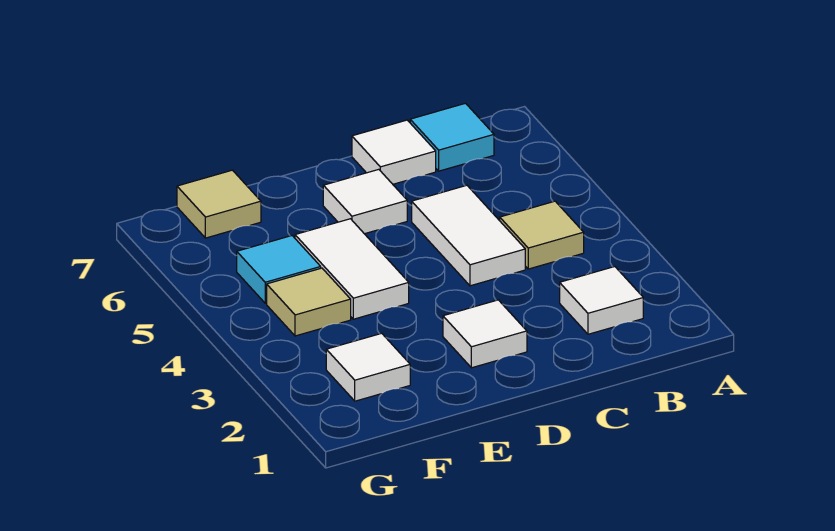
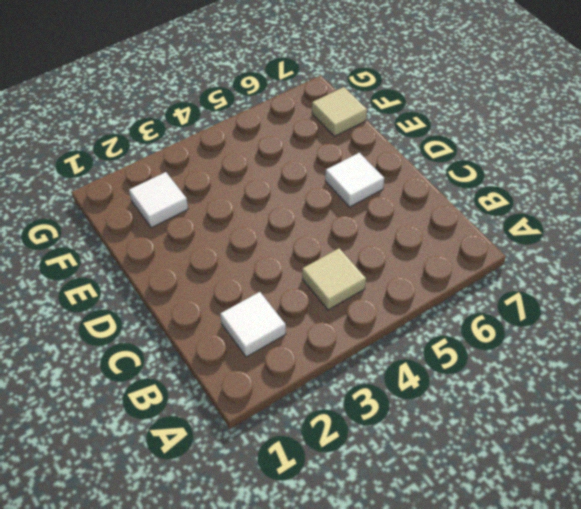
none -> cyan 1x1 tile [410,103,494,171]
none -> white 1x2 tile [412,185,525,286]
none -> white 1x1 tile [352,120,436,184]

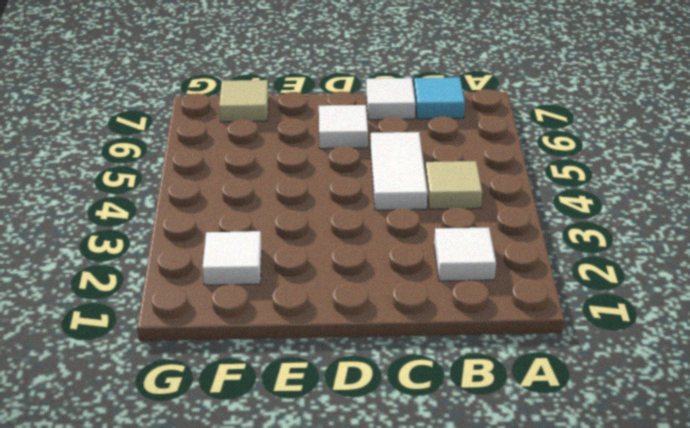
none -> white 1x1 tile [443,300,527,368]
none -> white 1x2 tile [295,219,409,319]
none -> tan 1x1 tile [267,268,351,336]

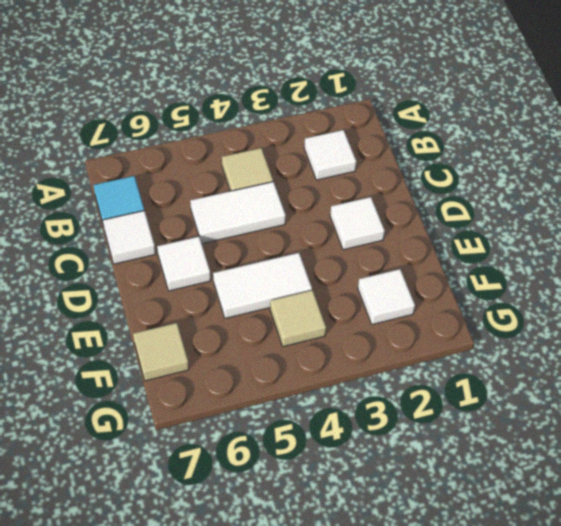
none -> cyan 1x1 tile [237,236,321,303]

